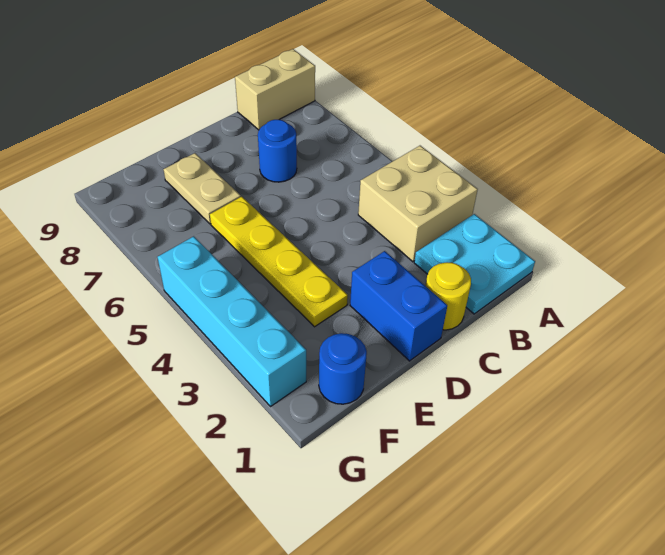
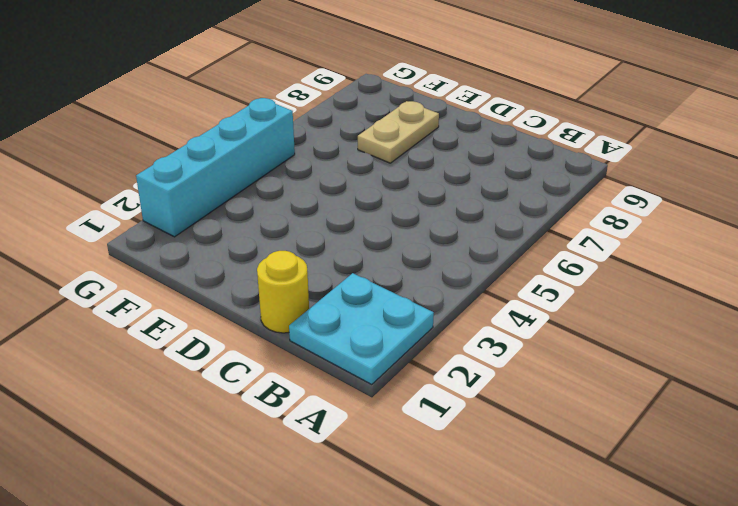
none -> tan 2x2 brick [358,146,478,262]
none -> tan 1x2 brick [235,49,315,130]

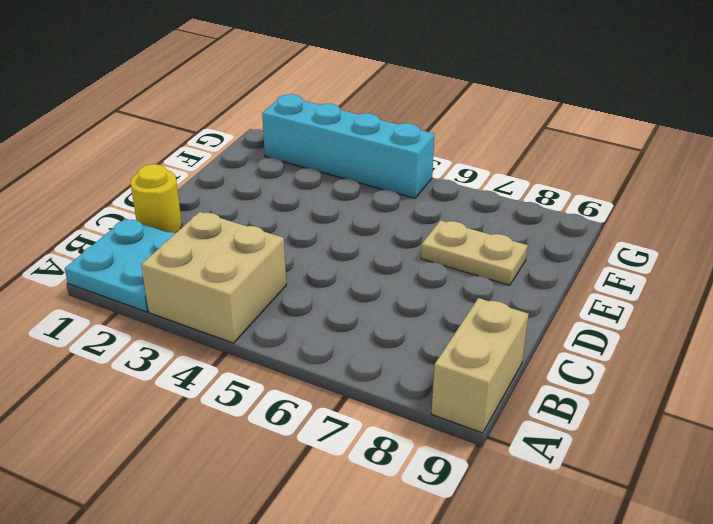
none -> blue 1x1 round brick [258,120,297,182]
none -> blue 1x2 brick [350,251,447,361]

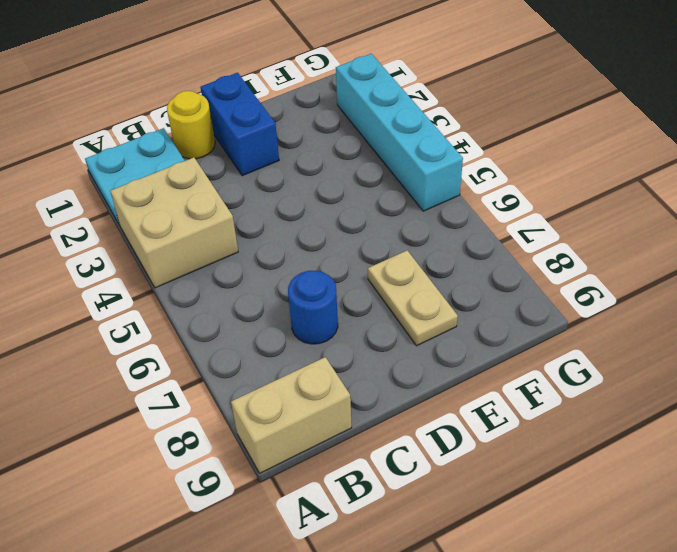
none -> yellow 1x4 plate [210,197,348,327]
none -> blue 1x1 round brick [319,333,367,404]

